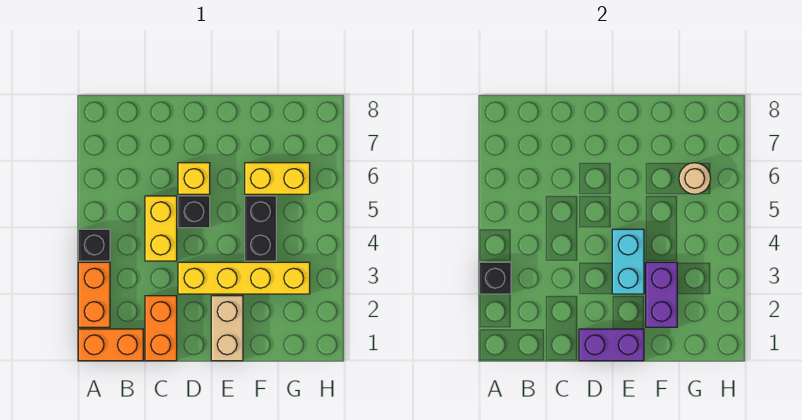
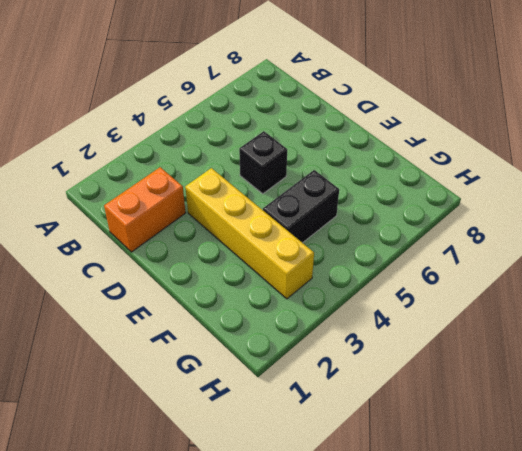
none -> orange 1x2 brick [78,329,143,361]
none -> orange 1x2 brick [78,262,110,327]
none -> black 1x1 brick [78,229,110,261]

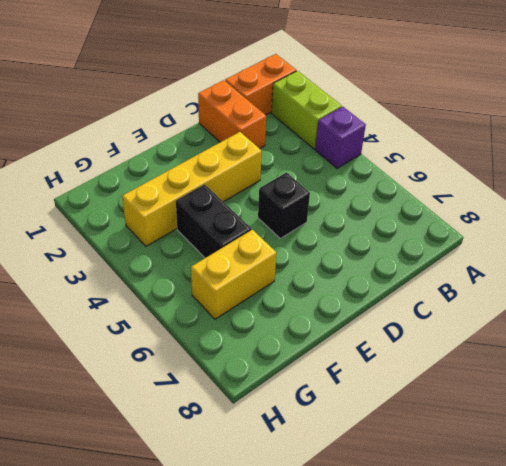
lime 1x2 brick [271,71,342,149] -> orange 1x2 brick [78,262,110,327]
purple 1x1 brick [315,107,366,168] -> black 1x1 brick [78,229,110,261]
none -> yellow 1x2 brick [145,196,177,261]
none -> yellow 1x1 brick [178,163,210,194]
none -> tan 1x2 brick [211,296,243,361]

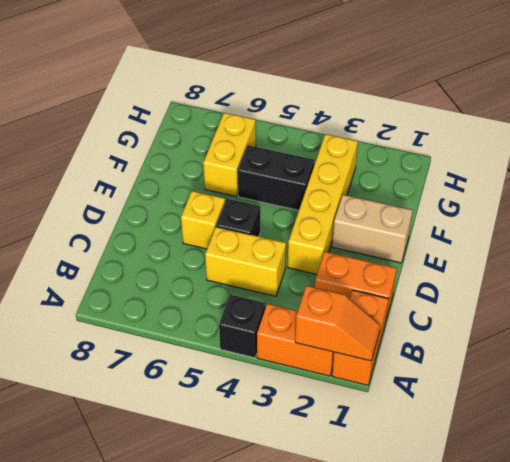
orange 1x2 slope [295,286,380,361] -> none
none -> black 1x1 brick [479,262,511,294]
none -> purple 1x2 brick [579,329,644,361]
none -> cyan 1x2 brick [612,229,644,294]

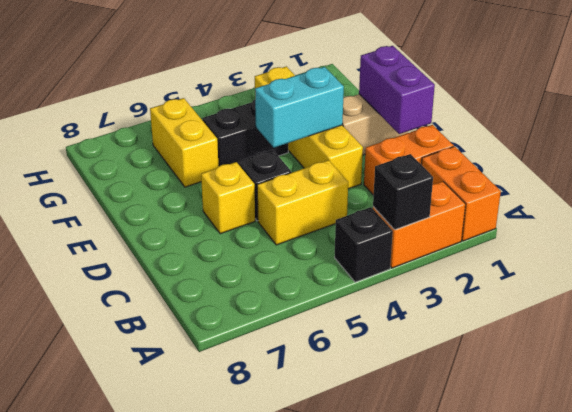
none -> purple 1x2 brick [646,262,677,327]
none -> tan 1x1 round brick [679,163,711,194]

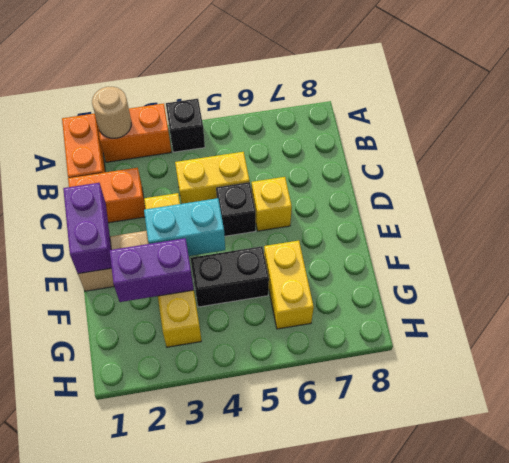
tan 1x1 round brick [92,87,131,138] -> tan 1x1 round brick moved to [679,163,711,194]
none -> black 1x1 brick [479,262,511,294]

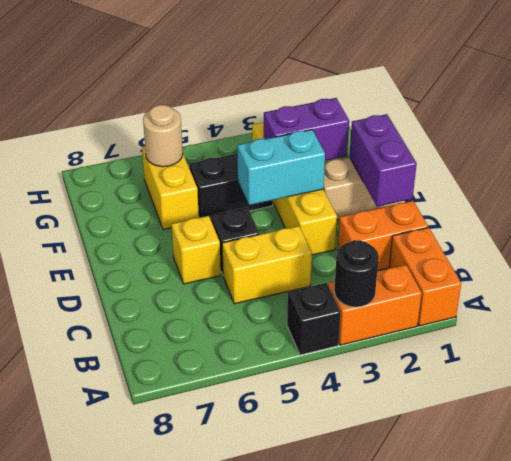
black 1x1 round brick [334,240,379,307] -> black 1x1 brick [479,262,511,294]

